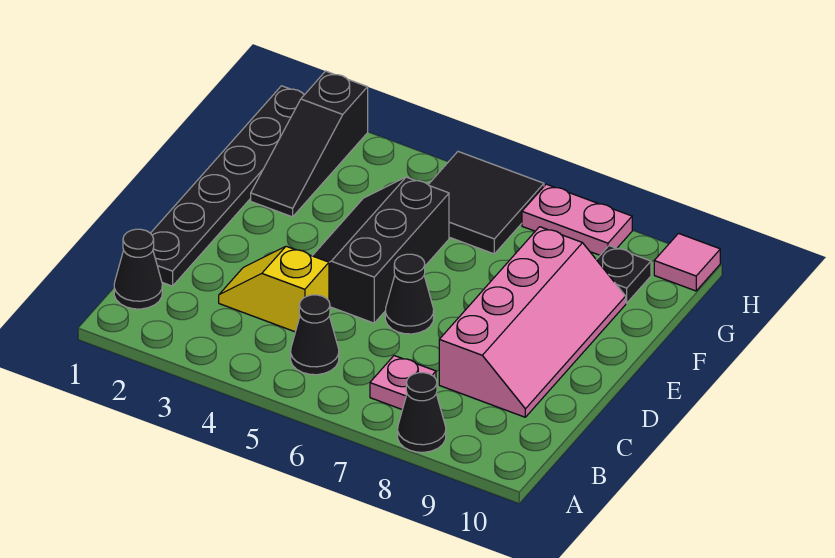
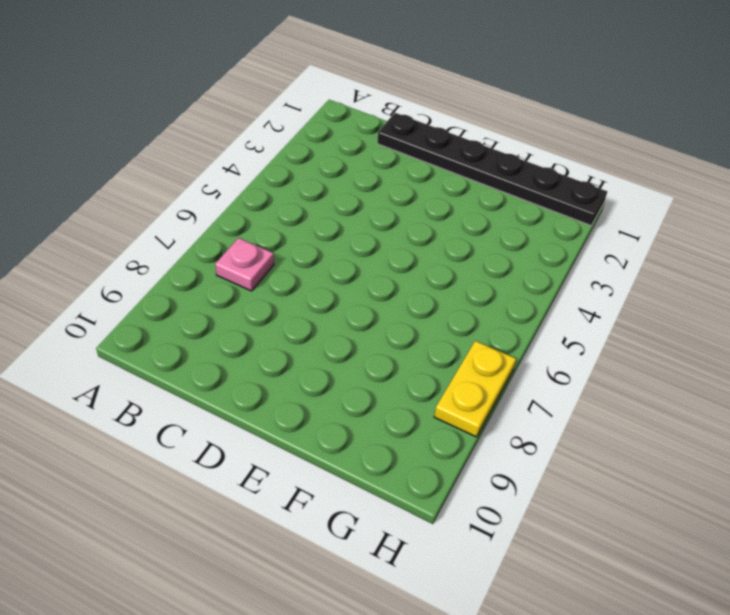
yellow 1x2 plate [434,341,516,437] -> pink 1x2 plate [522,184,632,255]
none -> black 1x1 cone [398,373,446,452]
none -> black 1x1 cone [114,229,162,309]
none -> black 1x1 cone [291,295,339,375]

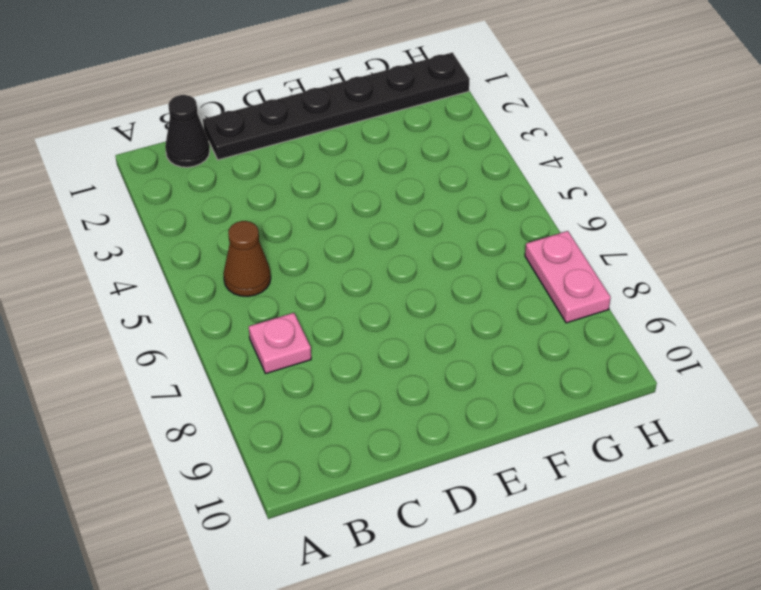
brown 1x1 cone [223,221,271,296] -> black 1x1 cone [291,295,339,375]
none -> black 1x1 cone [398,373,446,452]
none -> yellow 1x2 slope [219,246,329,332]
none -> pink 2x4 slope [439,227,626,417]

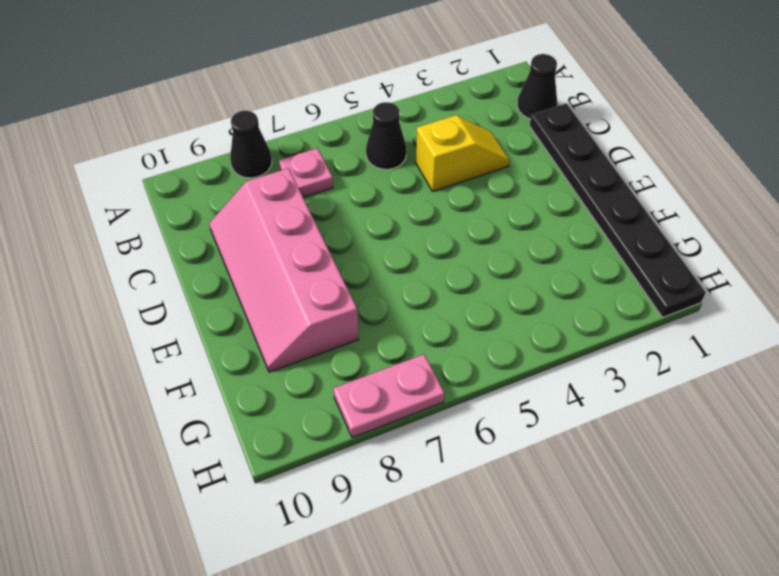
none -> black 2x3 slope [312,177,449,323]
none -> black 1x1 cone [385,254,434,334]
none -> black 1x3 slope [251,71,368,217]

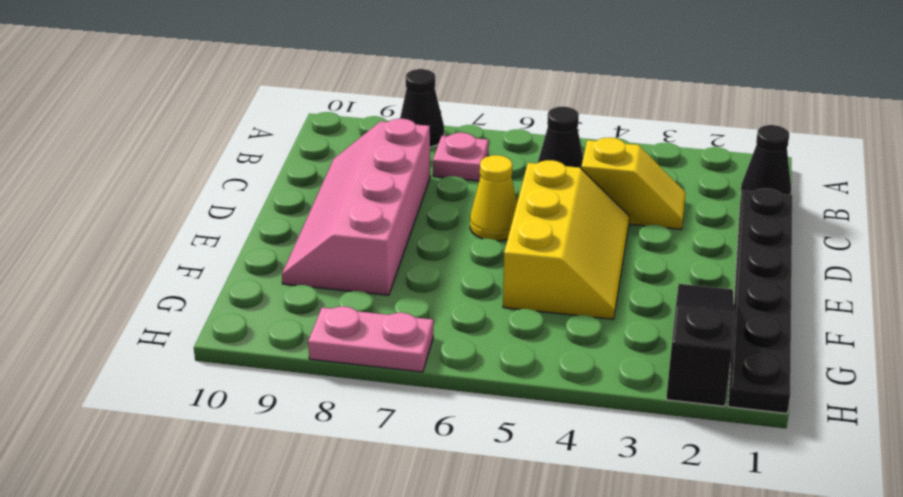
yellow 2x3 slope [503,160,629,319] -> black 2x3 slope [312,177,449,323]
yellow 1x1 cone [470,155,517,241] -> black 1x1 cone [385,254,434,334]
none -> black 2x2 tile [428,152,544,254]
none -> black 1x1 plate [596,246,651,303]
none -> pink 1x1 tile [654,233,720,291]

